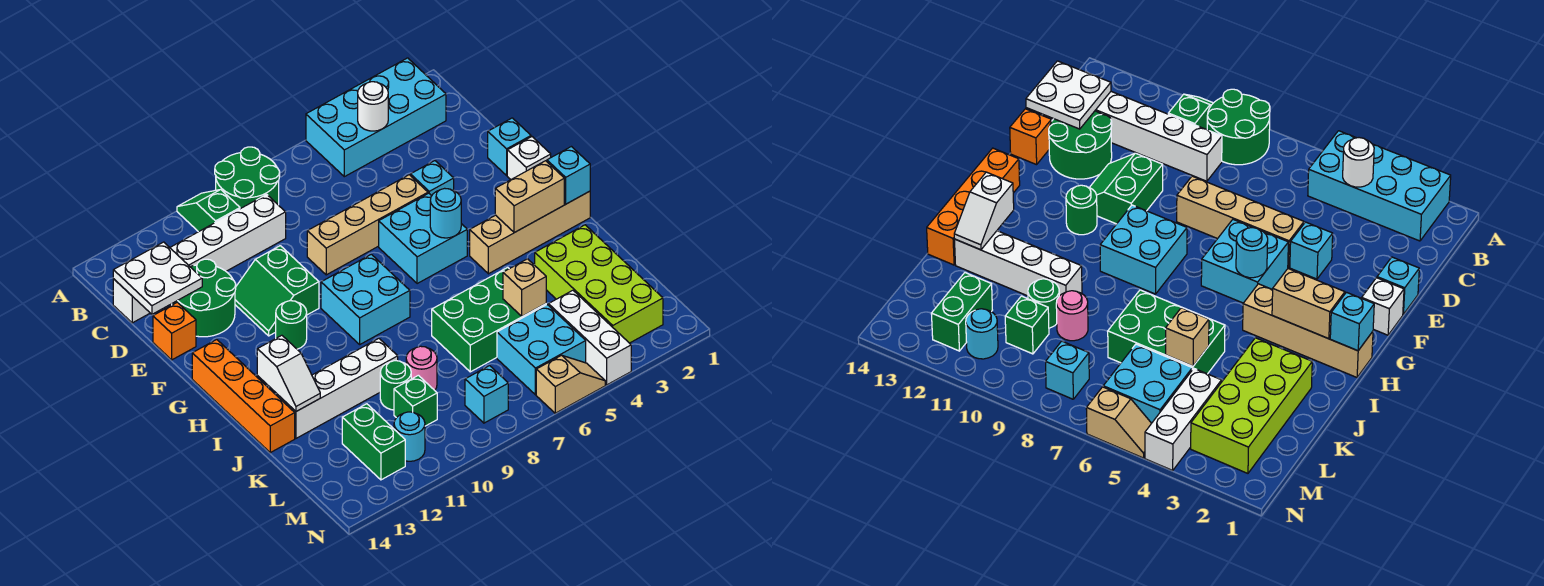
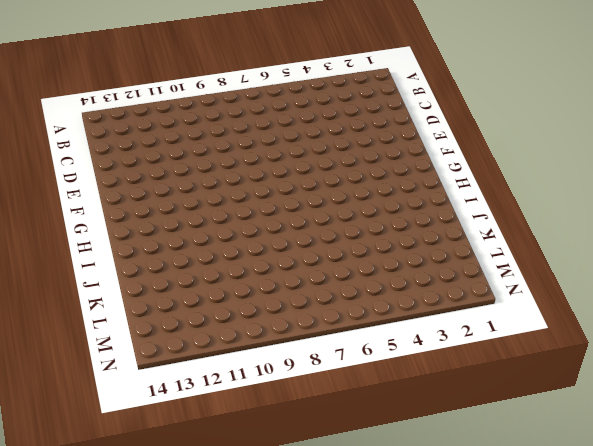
none -> cyan 2x4 brick [306,58,446,177]
none -> green 2x2 round brick [215,147,280,209]
none -> green 1x2 slope [177,190,240,232]
none -> white 1x6 brick [113,194,286,323]

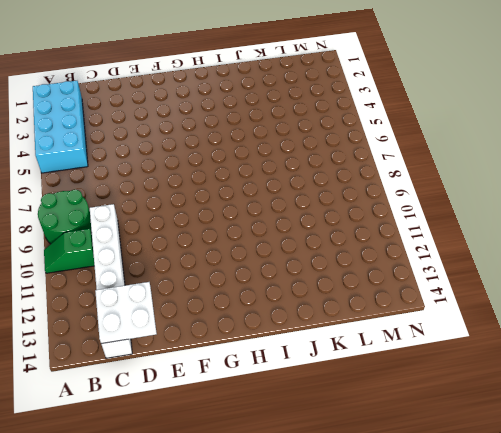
none -> green 2x2 round brick [172,259,236,337]
none -> cyan 1x1 brick [488,118,531,175]
none -> cyan 1x1 brick [410,161,454,195]
none -> tan 1x4 brick [307,175,428,275]

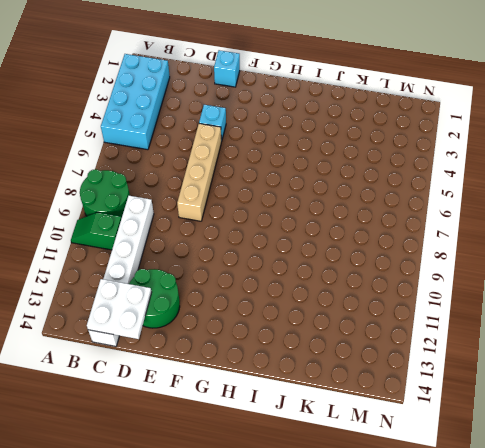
none -> green 2x2 slope [235,246,319,336]
none -> orange 1x1 brick [153,302,196,360]
none -> white 1x1 brick [507,137,551,179]
none -> cyan 2x2 brick [379,193,467,284]

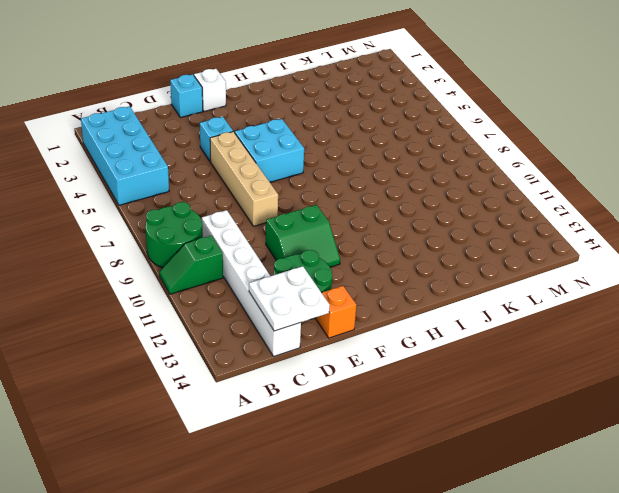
none -> cyan 2x2 brick [321,254,410,344]
none -> green 1x1 round brick [276,301,307,349]
none -> orange 1x4 brick [192,339,295,453]
none -> tan 1x4 brick [470,191,590,274]

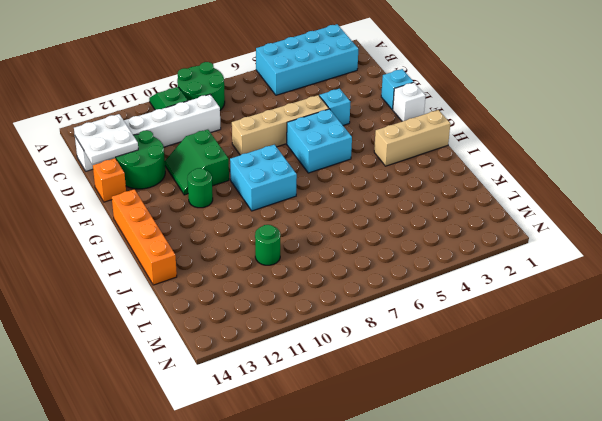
tan 1x3 brick [374,110,450,166] -> tan 1x4 brick [470,191,590,274]
none -> lime 2x4 brick [535,225,663,343]
none -> green 2x3 brick [432,267,546,372]
none -> white 1x4 brick [277,338,398,438]
none -> pink 1x1 round brick [406,346,437,390]

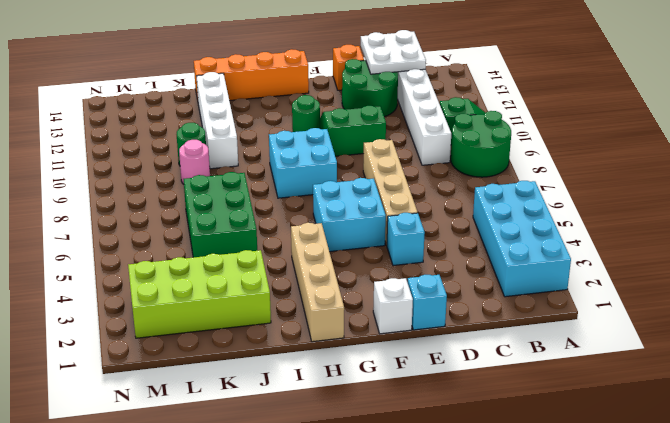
none -> white 1x3 brick [548,290,631,385]
none -> cyan 2x2 brick [497,305,586,395]
none -> green 1x1 brick [394,375,437,426]
none -> green 1x2 brick [342,404,405,480]

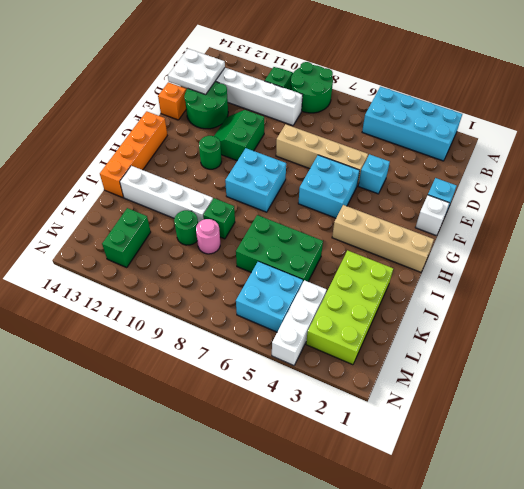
green 1x1 brick [203,198,235,239] -> green 1x1 brick moved to [394,375,437,426]
none -> cyan 1x1 brick [465,366,508,423]
none -> cyan 1x1 round brick [394,412,425,461]
none -> tan 1x2 slope [536,355,605,413]
none -> white 1x1 round brick [358,82,388,131]

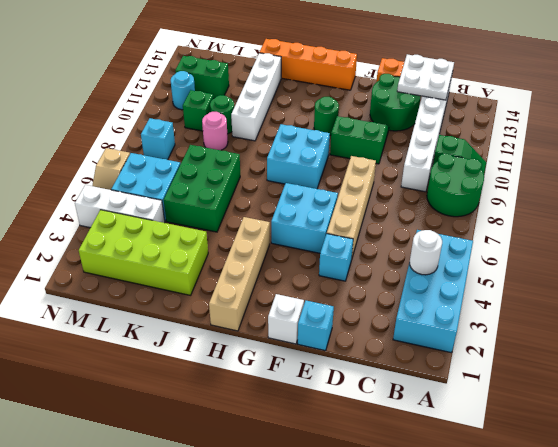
none -> cyan 1x1 round brick [430,188,461,238]
none -> cyan 1x1 brick [547,147,590,204]
none -> tan 1x2 brick [495,161,564,233]
none -> white 1x2 slope [257,335,320,411]

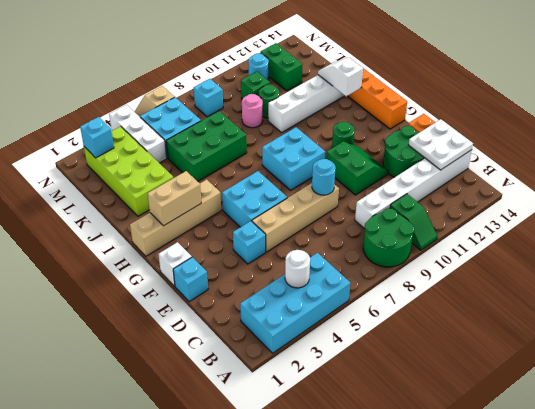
cyan 1x1 round brick [312,159,336,195] -> cyan 1x1 round brick moved to [430,188,461,238]
cyan 1x1 brick [80,117,114,158] -> cyan 1x1 brick moved to [547,147,590,204]
none -> tan 1x1 brick [503,259,546,316]

